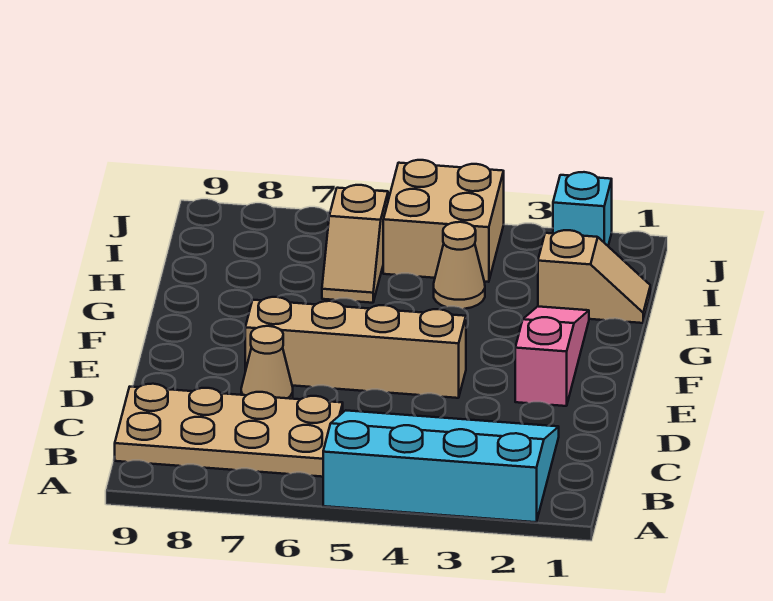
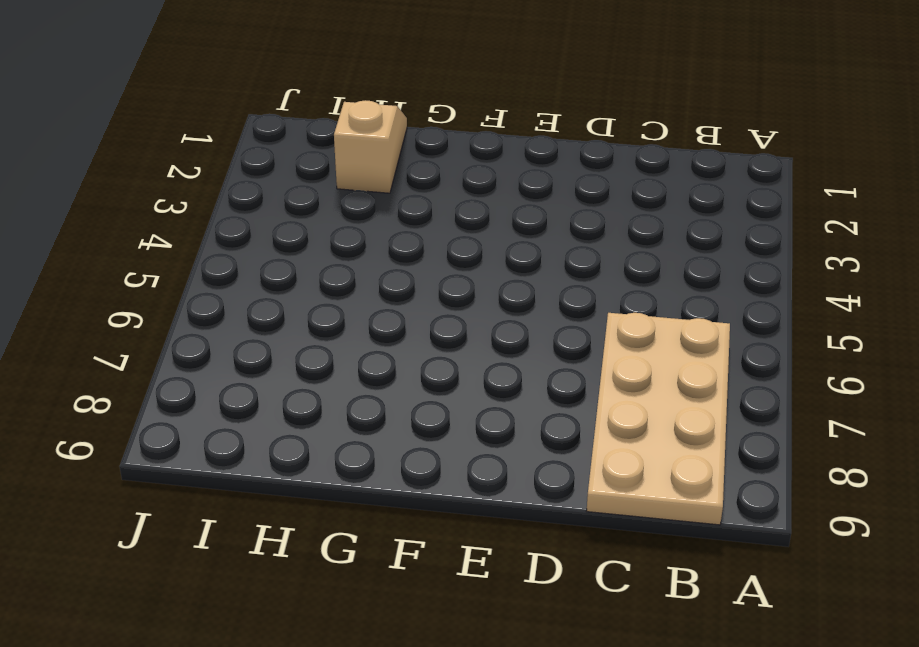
none -> cyan 3x4 slope [323,410,559,522]
none -> tan 1x1 cone [241,326,293,399]

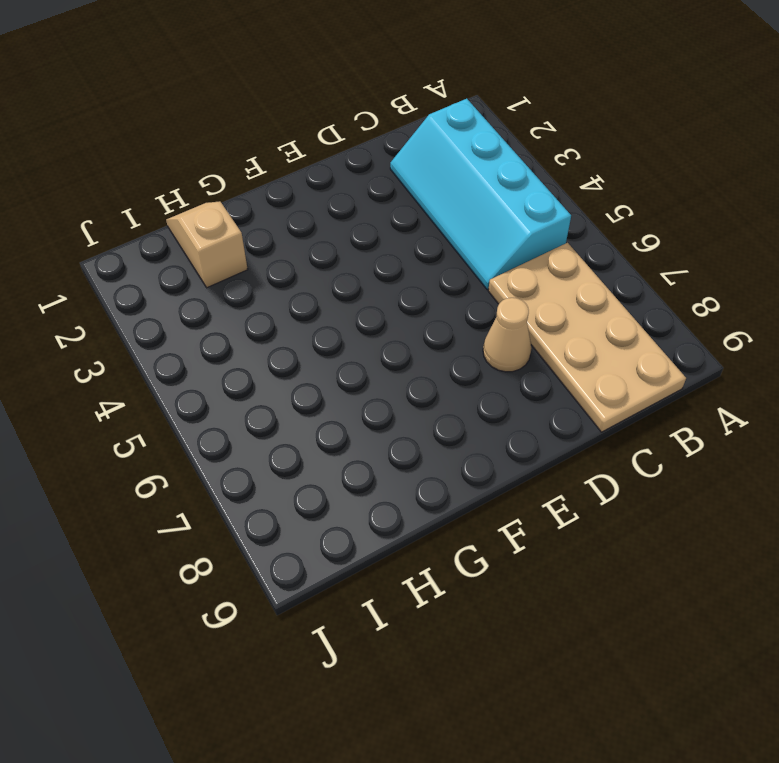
cyan 2x4 slope [390,99,571,290] -> cyan 3x4 slope [323,410,559,522]
none -> pink 1x3 slope [515,307,589,406]
none -> tan 1x4 brick [245,297,466,398]

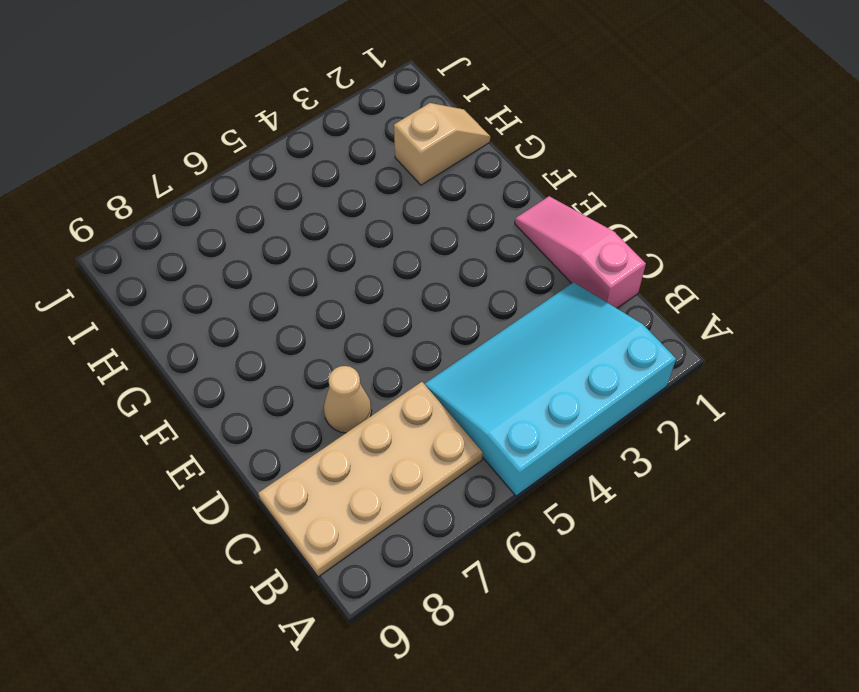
pink 1x3 slope [515,196,646,308] -> pink 1x3 slope moved to [515,307,589,406]
none -> tan 1x4 brick [245,297,466,398]
none -> tan 1x1 cone [434,222,485,309]

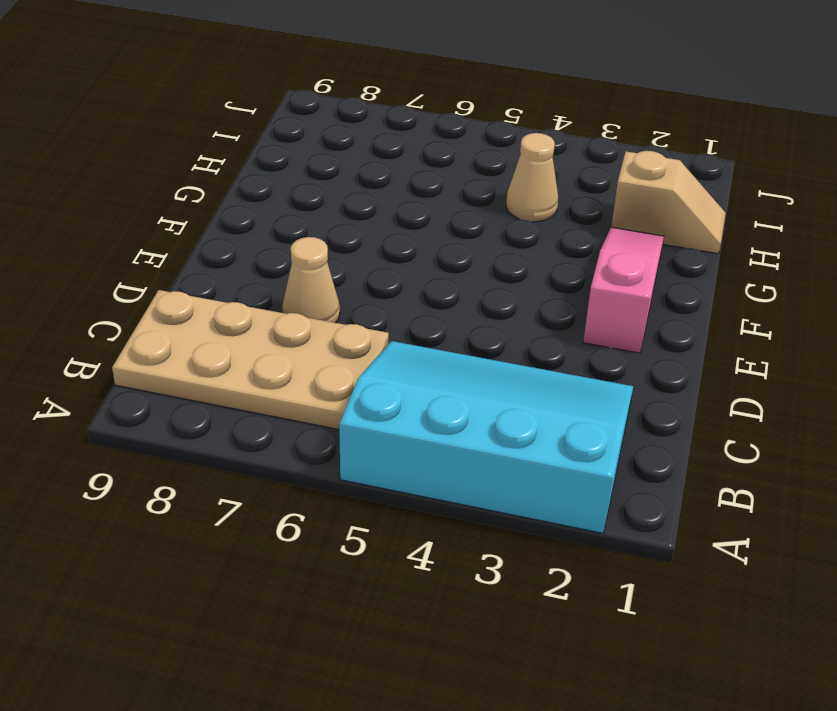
none -> tan 1x4 brick [245,297,466,398]
none -> tan 1x2 slope [322,185,388,303]

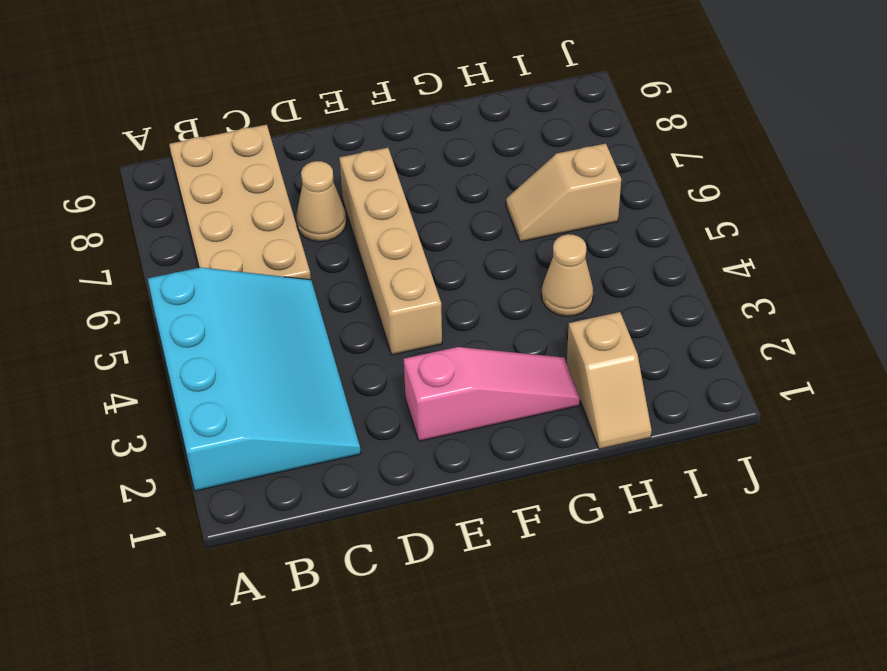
none -> tan 2x2 brick [383,160,504,282]
none -> cyan 1x1 brick [553,172,612,246]

